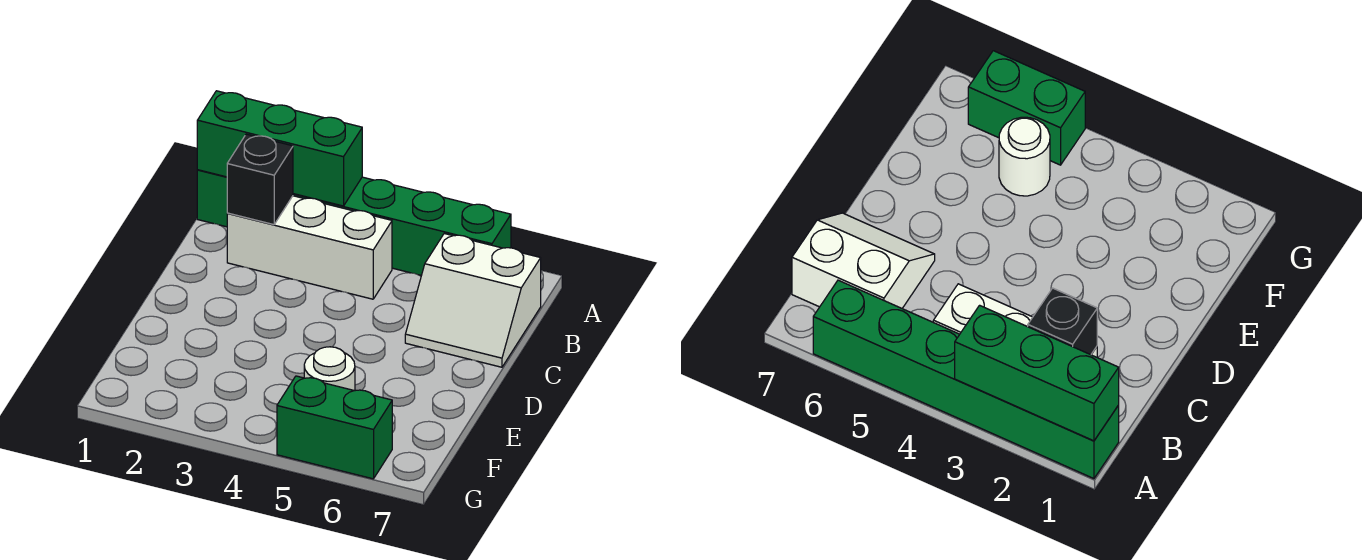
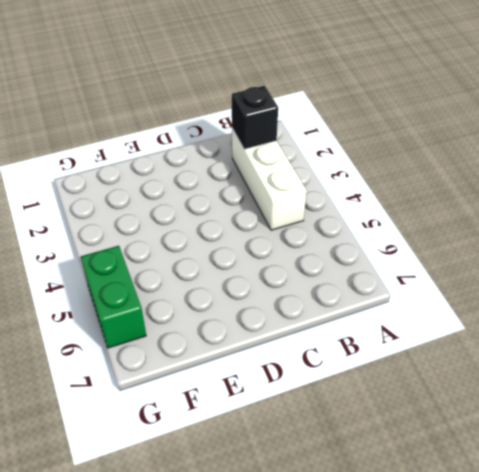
none -> green 1x6 brick [197,170,511,275]
none -> white 2x2 slope [405,234,541,367]

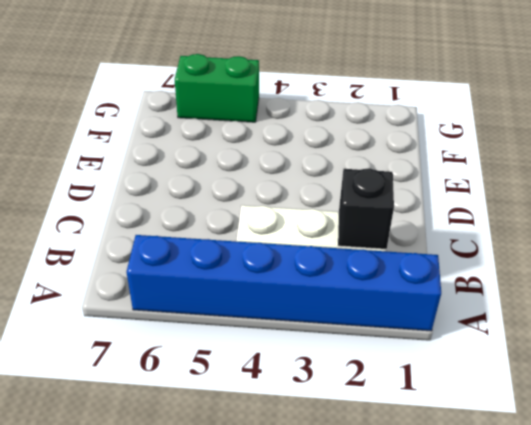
blue 1x6 brick [127,235,441,331] -> green 1x6 brick [197,170,511,275]
none -> white 2x2 slope [405,234,541,367]
none -> white 1x1 round brick [304,347,355,391]

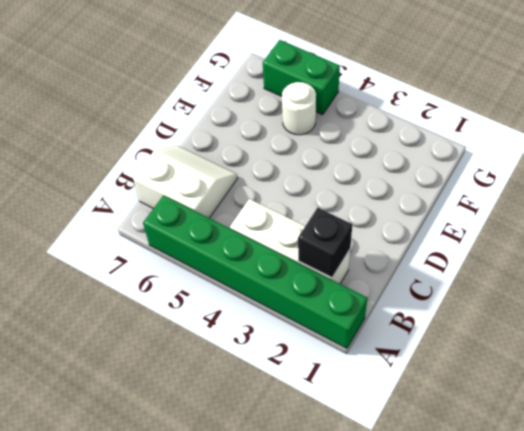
none -> green 1x3 brick [197,91,362,206]

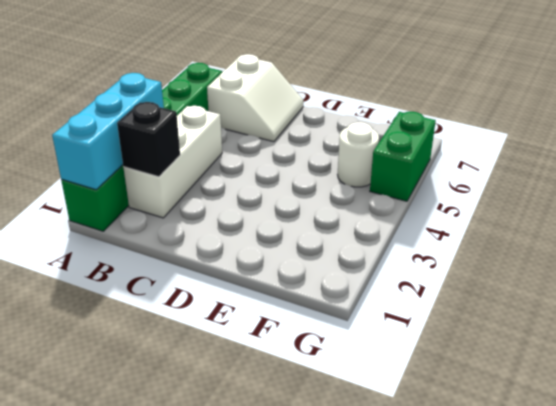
cyan 1x3 brick [52,73,164,190] -> green 1x3 brick [197,91,362,206]

